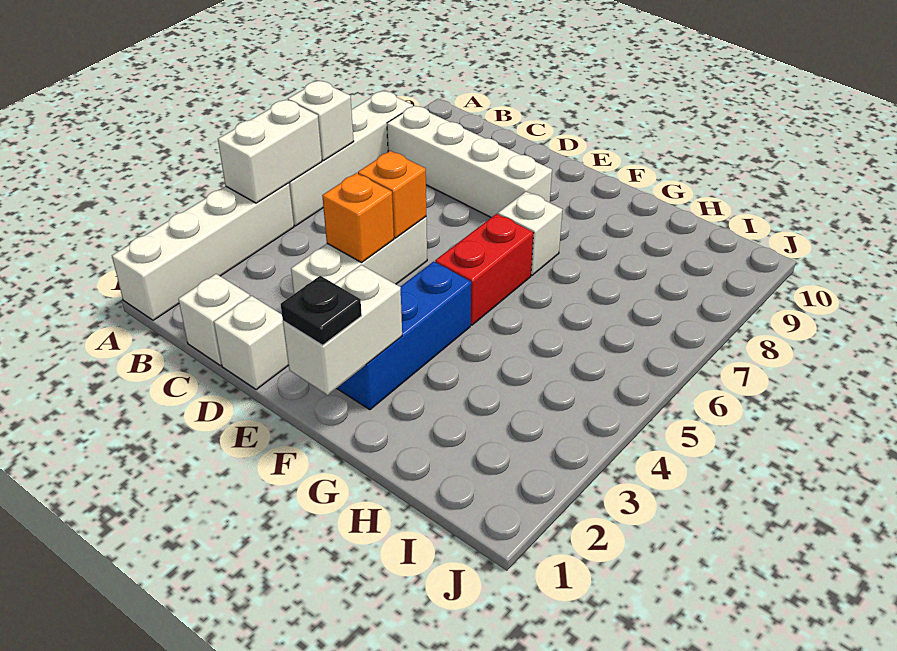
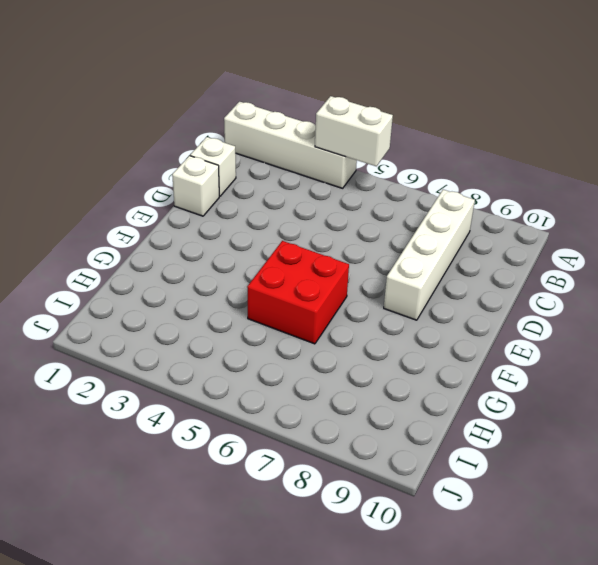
red 2x2 brick [247,241,349,344] -> red 1x2 brick [435,214,534,325]
none -> white 1x4 brick [289,91,413,226]
none -> white 1x3 brick [291,217,427,294]
none -> blue 1x3 brick [337,261,471,410]

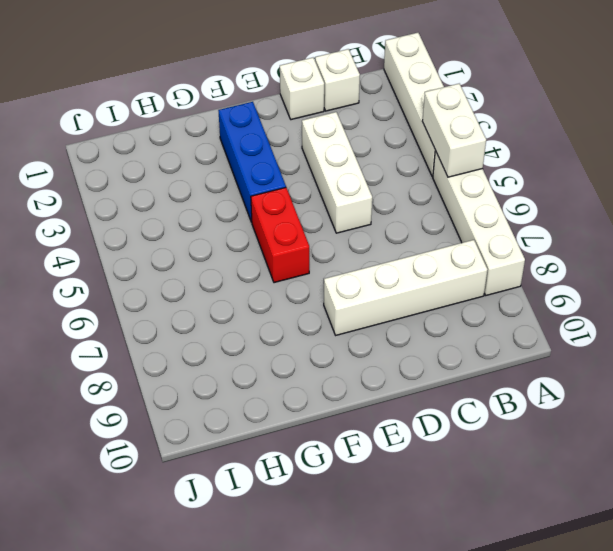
none -> white 1x1 brick [498,192,563,275]
none -> white 1x1 brick [288,81,354,161]
none -> orange 1x1 brick [322,173,394,263]

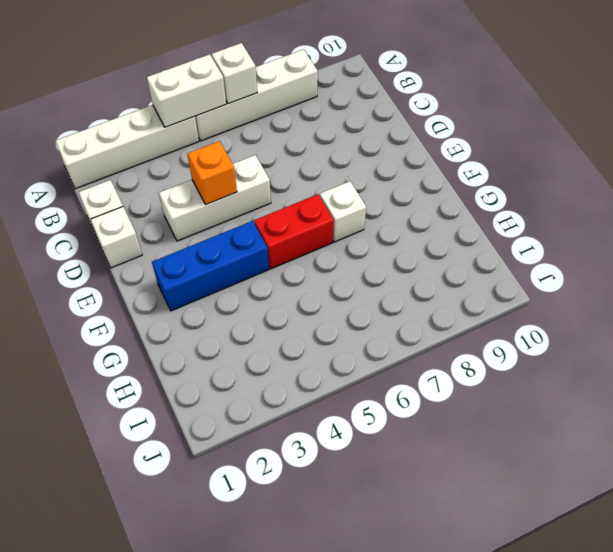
none -> white 1x4 brick [387,106,552,218]
none -> orange 1x1 brick [358,151,426,238]
none -> white 1x2 brick [283,265,402,395]

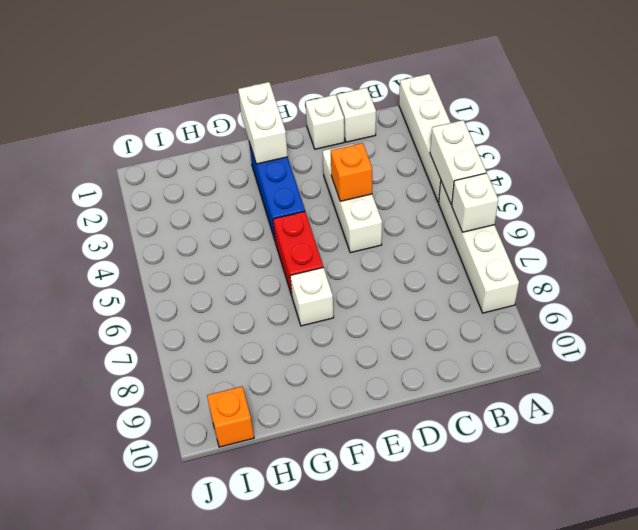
orange 1x1 brick [207,387,254,447] -> orange 1x1 brick moved to [358,151,426,238]
none -> white 1x4 brick [387,106,552,218]
none -> black 1x1 plate [281,276,362,345]

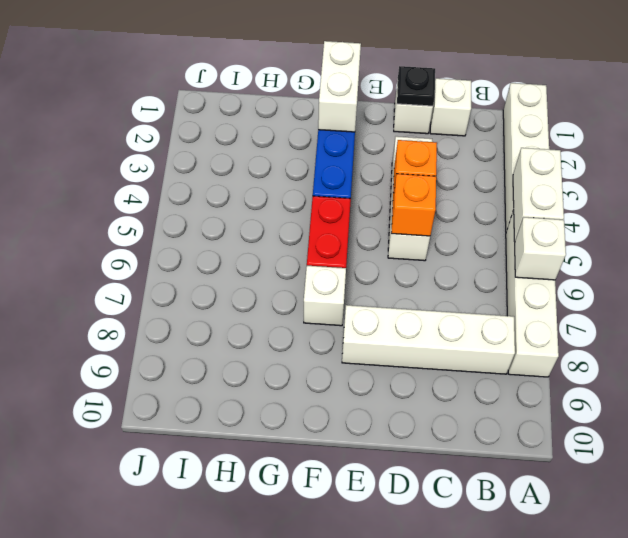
black 1x1 plate [397,66,435,106] -> black 1x1 plate moved to [281,276,362,345]

